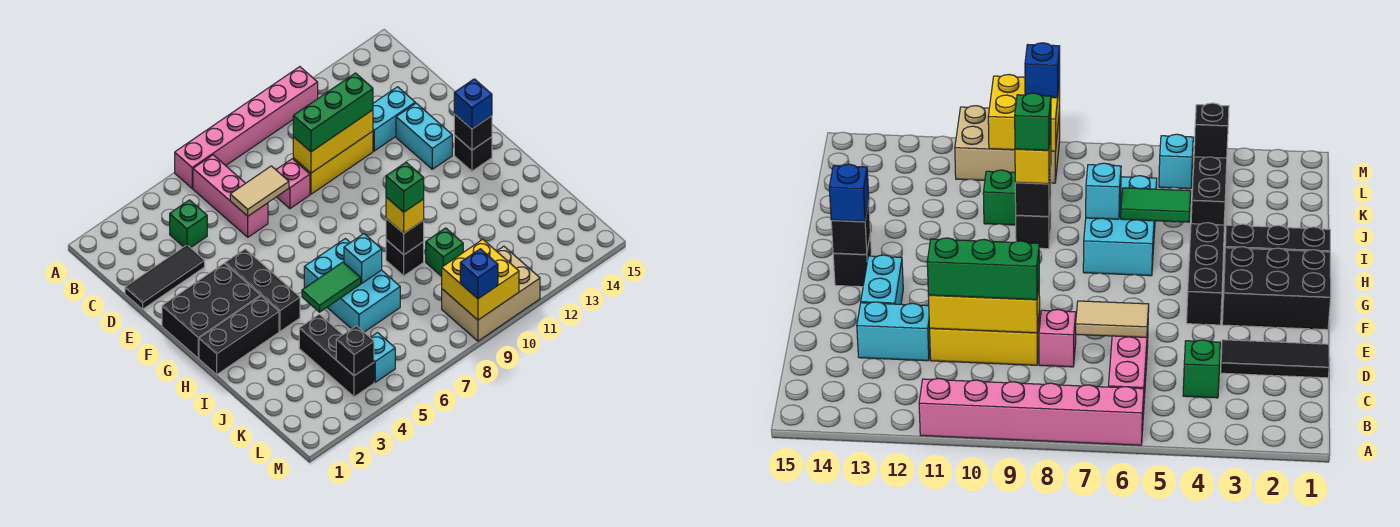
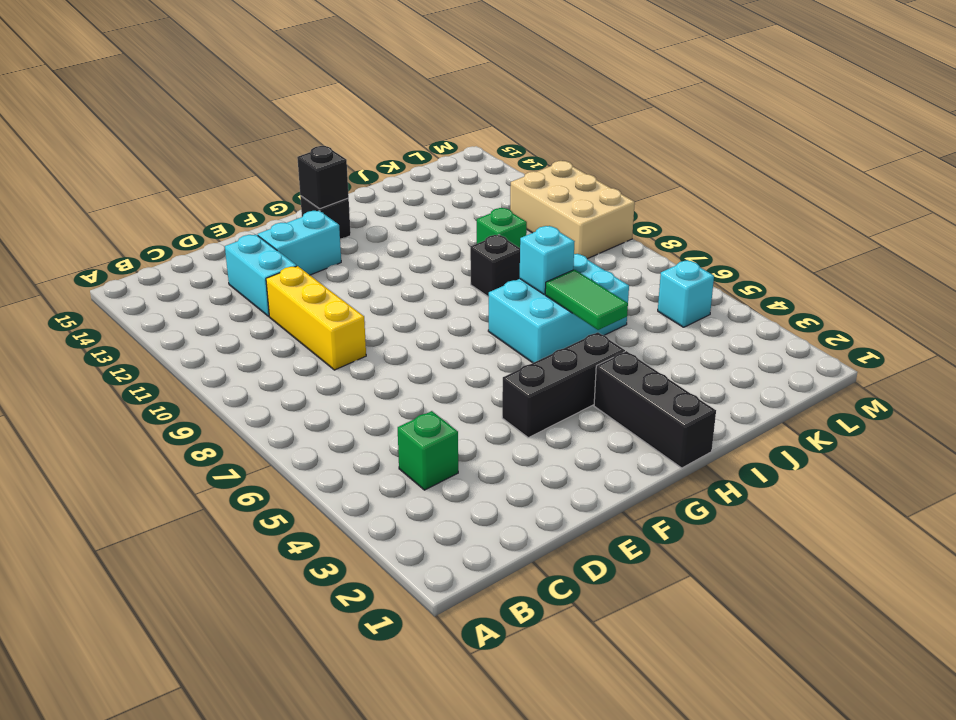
none -> pink 1x6 brick [175,67,318,188]
none -> pink 1x3 brick [193,155,268,237]
none -> black 1x3 tile [125,245,205,309]
none -> pink 1x1 brick [276,159,310,209]

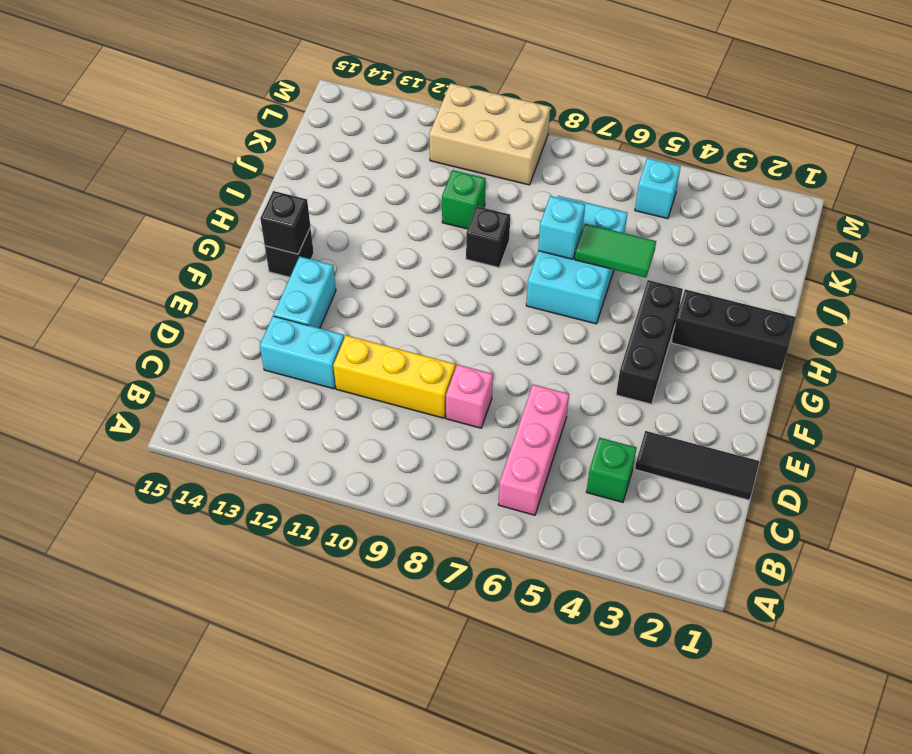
none -> pink 1x6 brick [175,67,318,188]
none -> black 2x3 brick [162,264,260,358]
none -> black 1x3 brick [299,314,374,397]
none -> tan 1x2 tile [230,166,289,216]

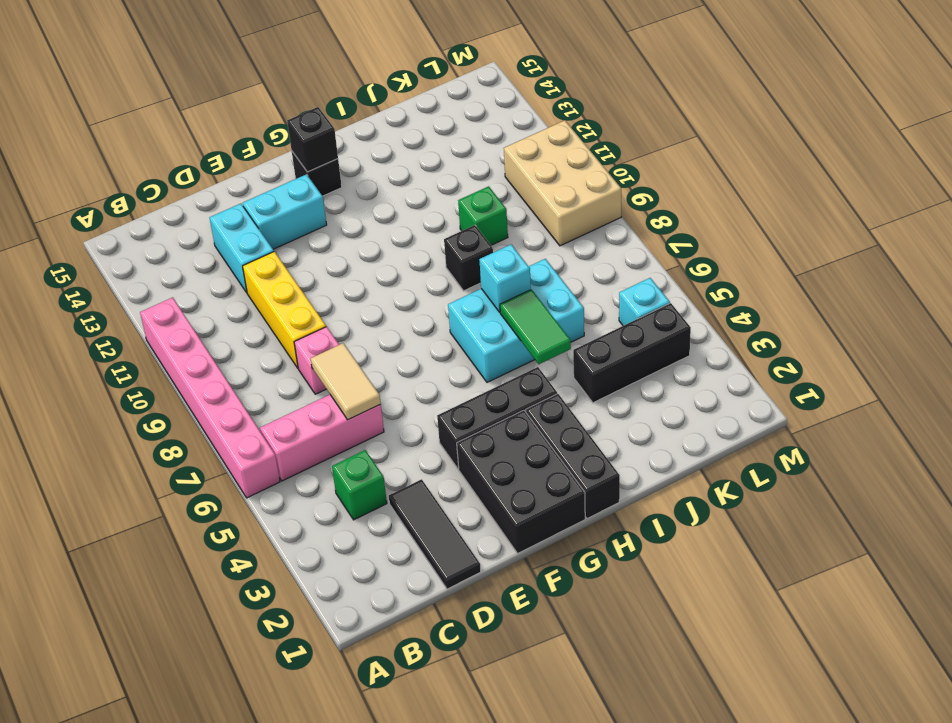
none -> yellow 1x3 brick [293,110,373,173]
none -> black 1x1 brick [386,219,424,255]
none -> black 1x1 brick [336,326,374,376]
none -> yellow 2x2 brick [442,239,519,320]

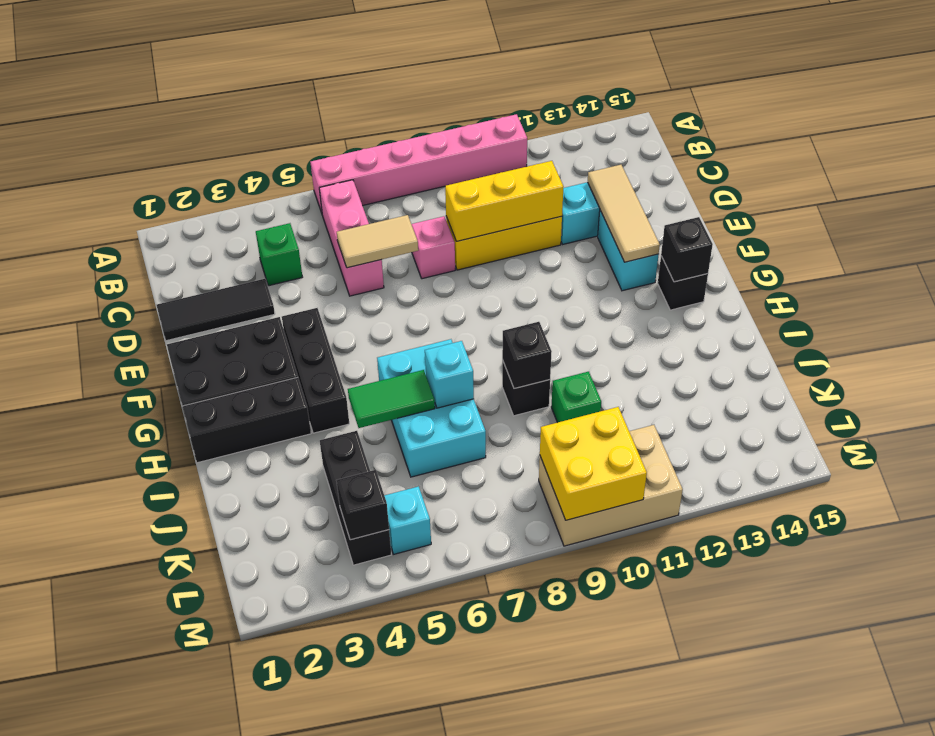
tan 1x3 tile [588,165,660,262] -> none
none -> green 1x3 brick [293,73,373,152]
none -> blue 1x1 brick [454,79,492,129]
none -> yellow 1x1 brick [386,197,424,233]
none -> blue 1x1 brick [460,249,498,299]

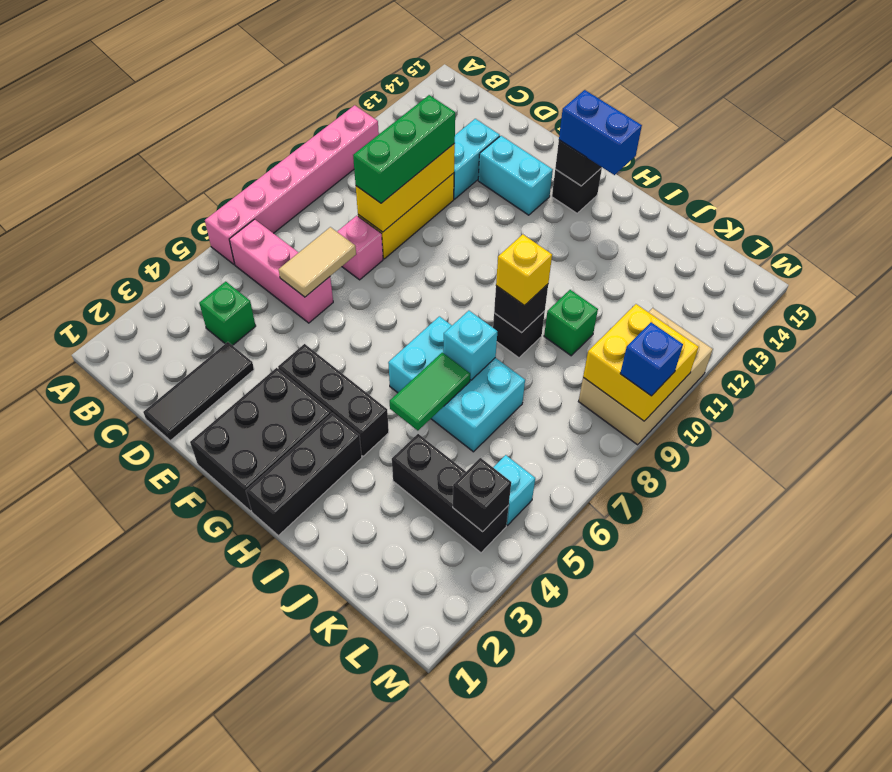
blue 1x2 brick [559,90,642,175] -> blue 1x1 brick [454,79,492,129]
none -> green 1x1 brick [386,162,424,212]

